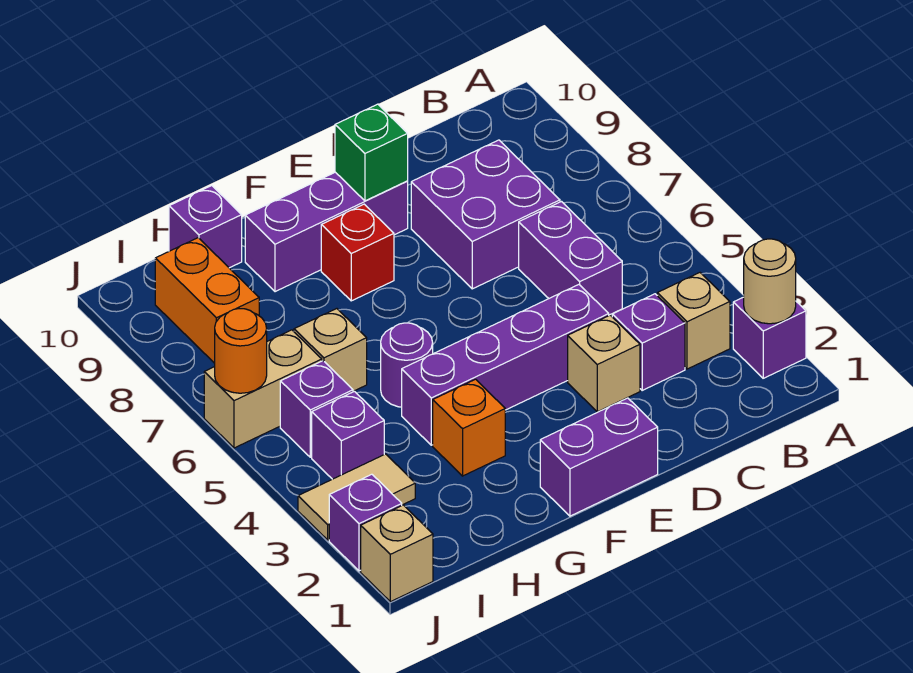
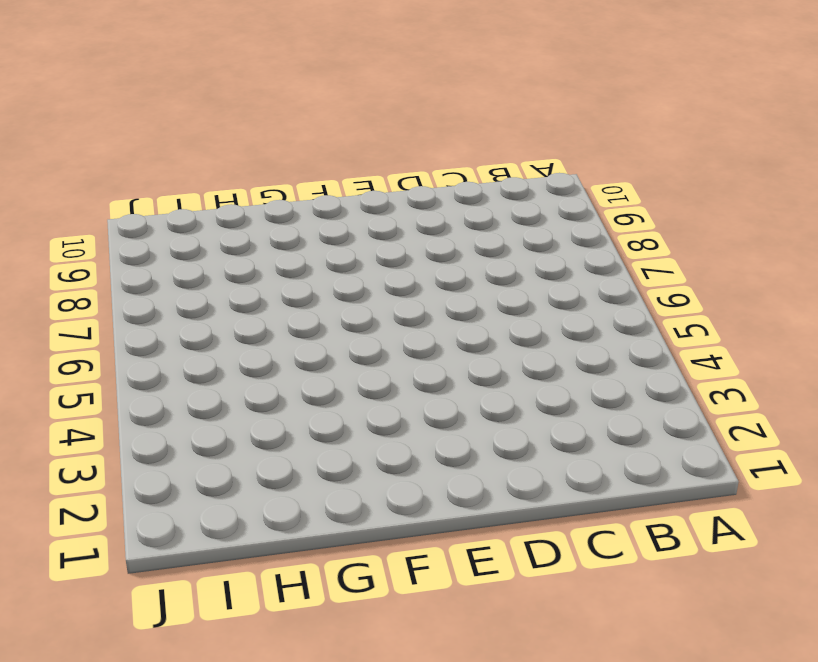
none -> purple 1x1 brick [733,297,806,378]
none -> tan 1x1 brick [657,273,730,369]
none -> purple 1x1 brick [612,294,685,390]

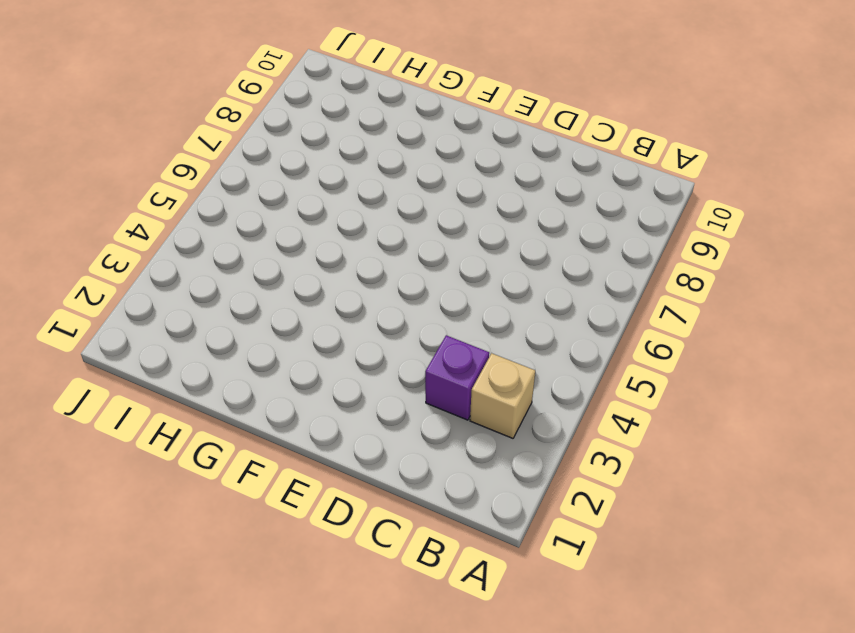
none -> purple 1x1 brick [733,297,806,378]
none -> purple 1x2 brick [519,202,622,315]
none -> purple 2x2 brick [411,140,560,289]

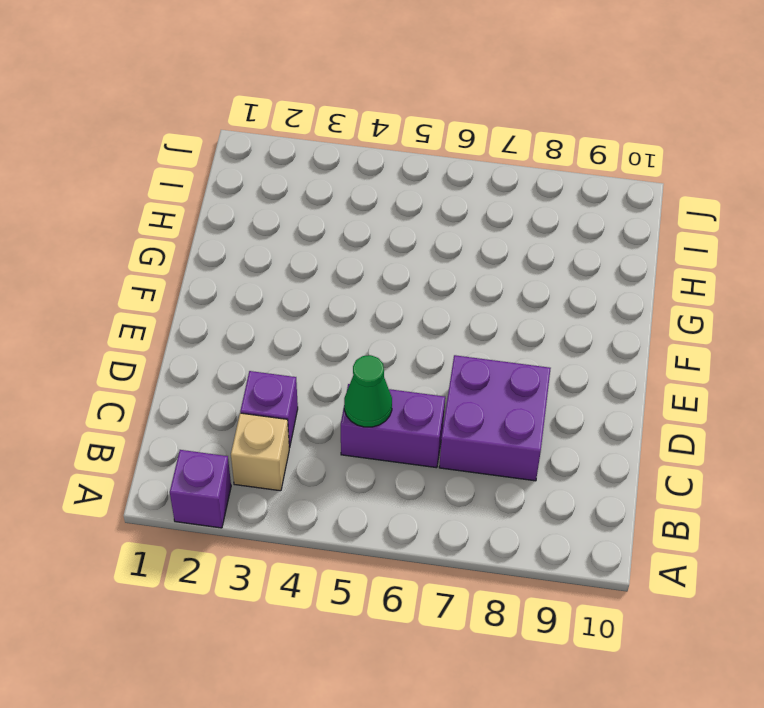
green 1x1 cone [344,355,392,427] -> none
none -> tan 1x1 brick [568,315,640,412]
none -> purple 1x4 brick [402,285,609,445]
none -> purple 1x2 brick [540,398,658,516]

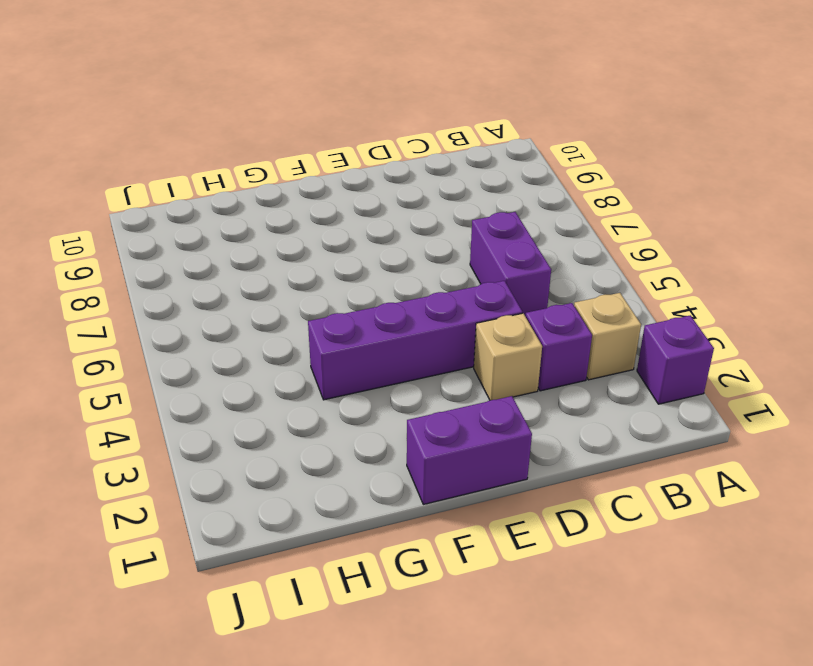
none -> purple 2x2 brick [411,140,560,289]
none -> purple 1x3 brick [245,172,408,292]
none -> red 1x1 brick [321,204,394,301]

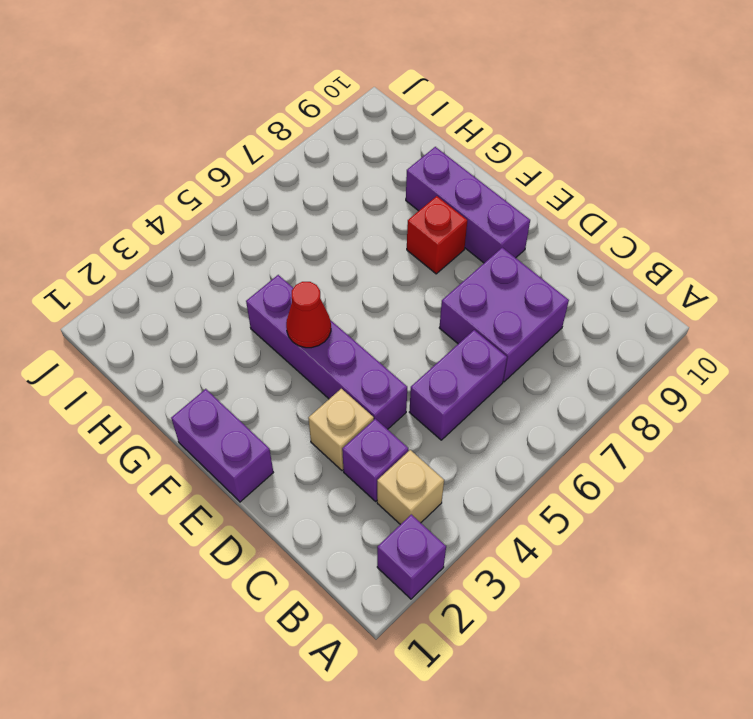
red 1x1 cone [286,282,331,348] -> none
none -> orange 1x1 brick [433,379,505,476]
none -> purple 1x1 round brick [381,323,433,407]
none -> tan 1x1 brick [294,309,367,391]

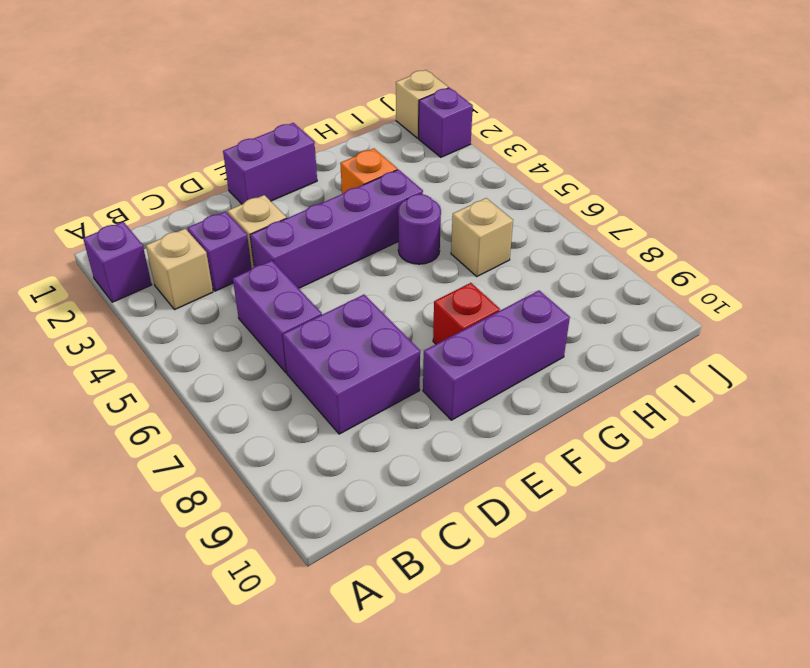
none -> purple 1x1 brick [169,186,242,268]
none -> tan 1x2 tile [298,454,415,540]
none -> purple 1x1 brick [312,391,384,479]

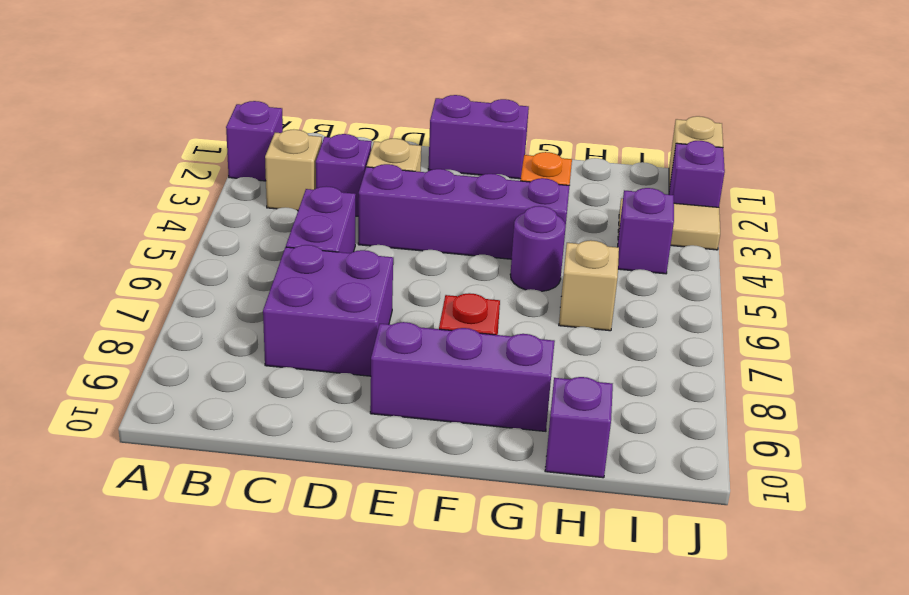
none -> purple 1x1 brick [280,361,353,457]
none -> tan 1x2 brick [204,330,322,448]
none -> orange 1x2 brick [155,238,259,363]

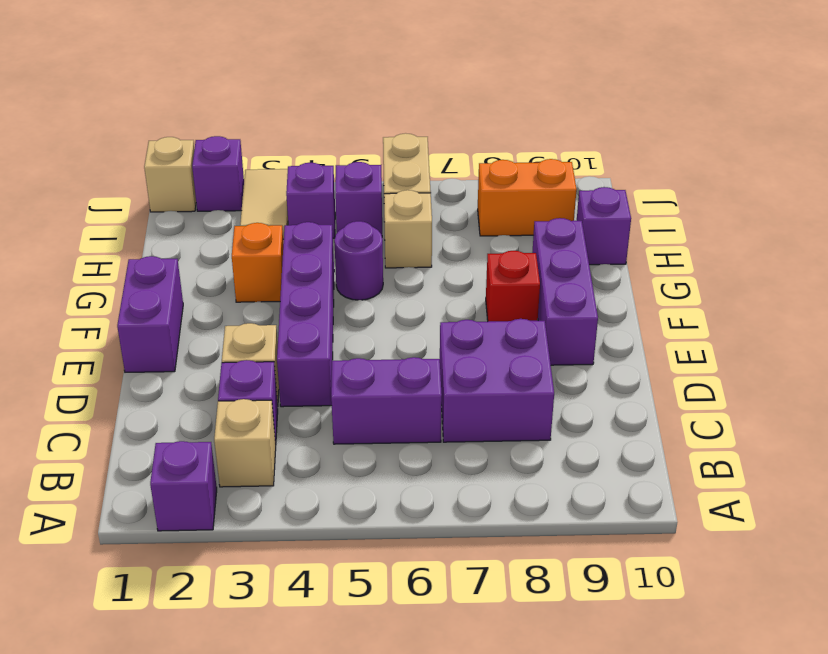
none -> tan 1x1 round brick [744,239,796,324]
none -> green 1x1 brick [335,104,408,201]
none -> orange 1x1 round brick [215,309,267,393]

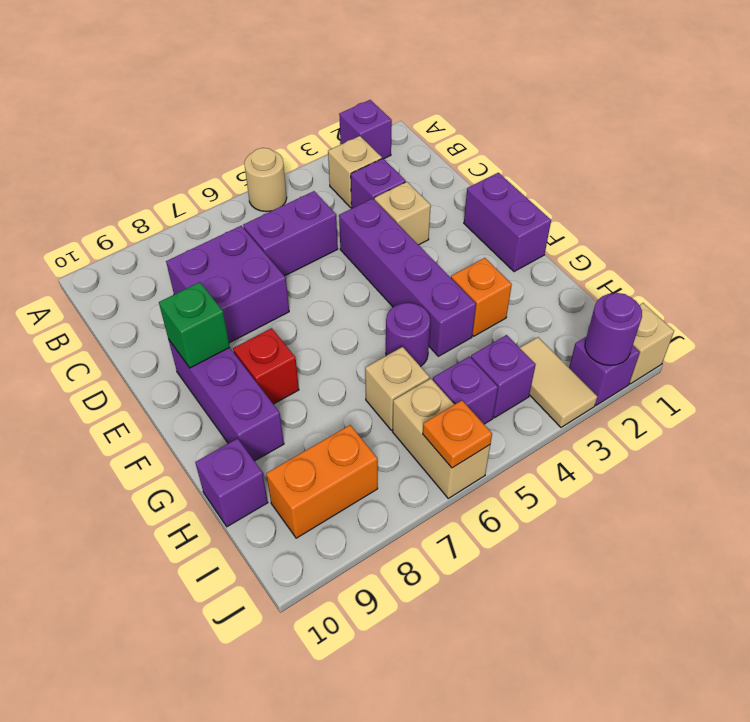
tan 1x1 round brick [244,148,287,212] -> tan 1x1 round brick moved to [744,239,796,324]
purple 1x1 round brick [585,293,642,365] -> none
orange 1x1 plate [423,401,492,468] -> orange 1x1 round brick [215,309,267,393]

